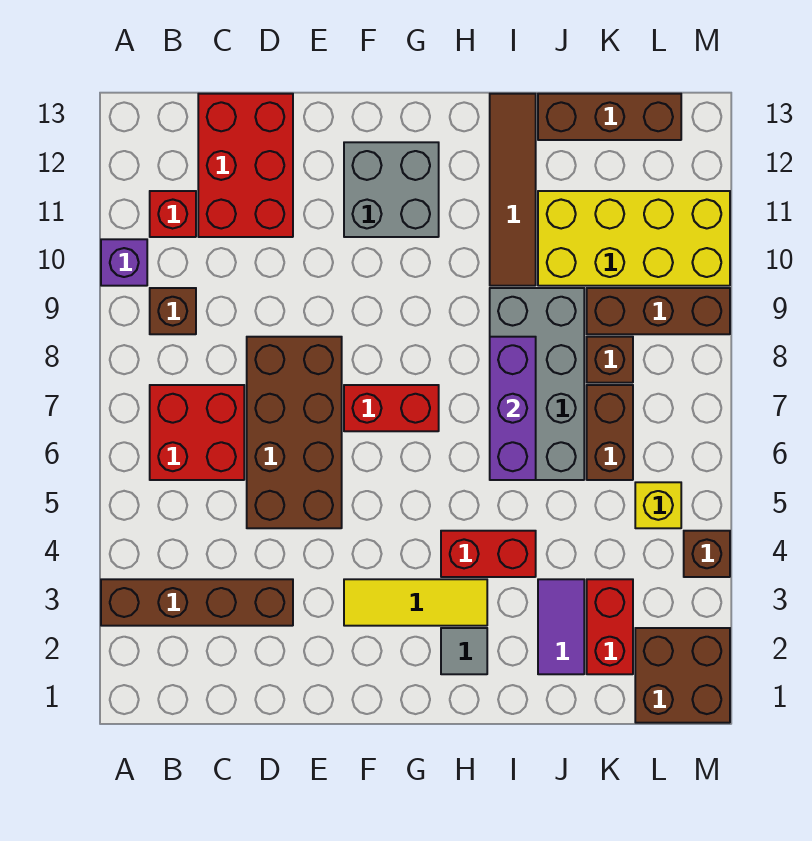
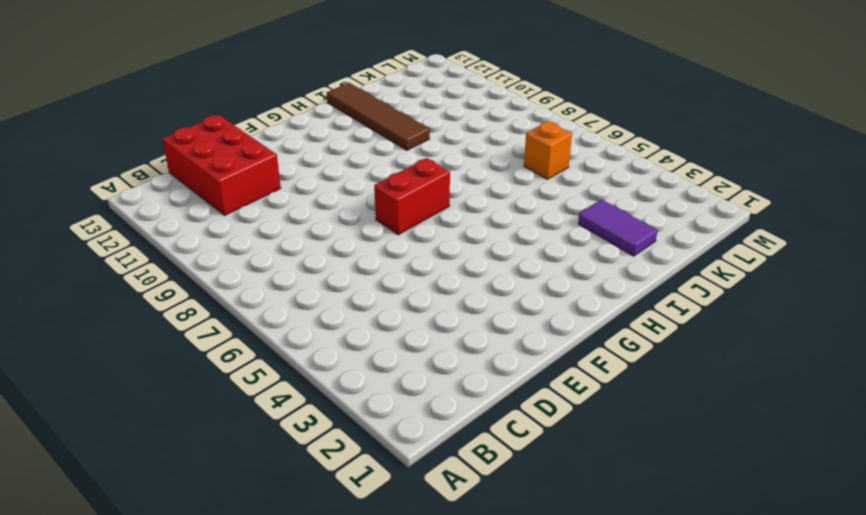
orange 1x1 brick [524,121,572,179] -> brown 1x2 brick [587,385,633,480]
none -> brown 1x4 brick [101,579,293,626]
none -> purple 1x1 brick [101,239,147,286]
none -> red 2x2 brick [150,385,244,480]

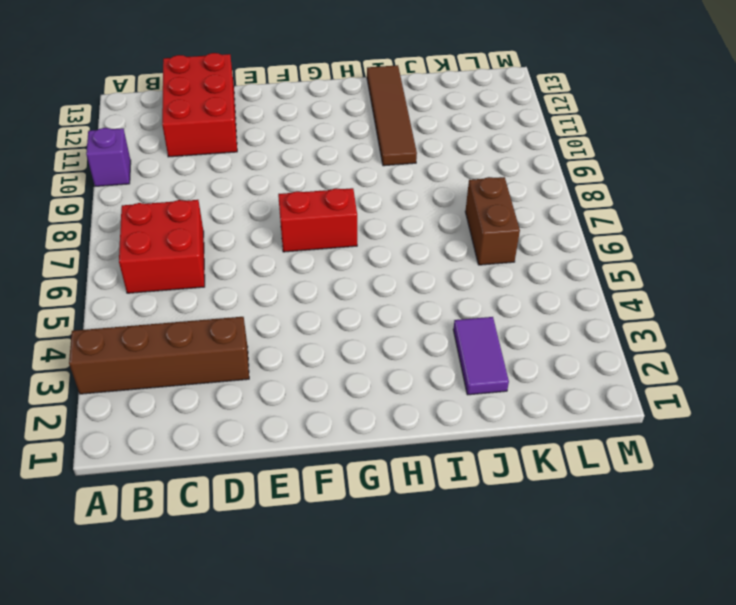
none -> brown 1x1 brick [150,288,196,334]
none -> red 1x1 brick [150,191,196,237]
none -> brown 2x4 brick [247,337,342,528]

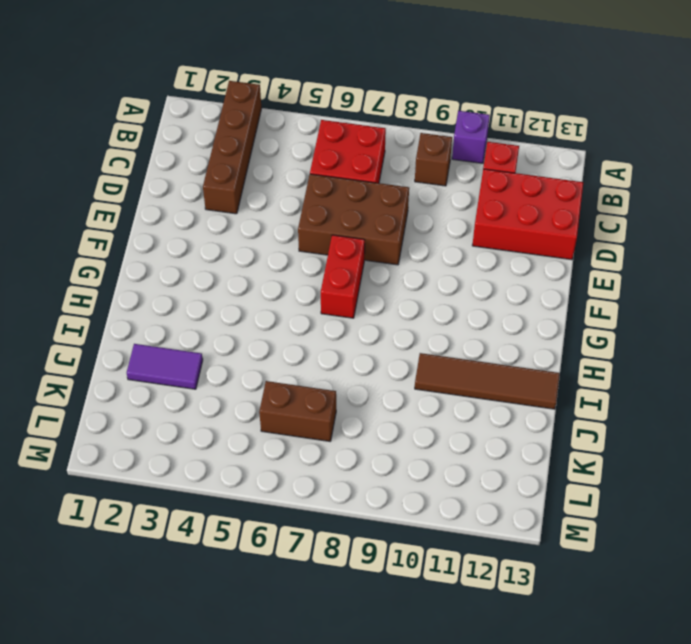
brown 2x3 brick [298,174,409,265] -> brown 2x4 brick [247,337,342,528]
none -> yellow 1x3 tile [344,579,487,626]
none -> grey 2x2 brick [344,142,439,237]
none -> grey 1x1 tile [441,628,487,674]

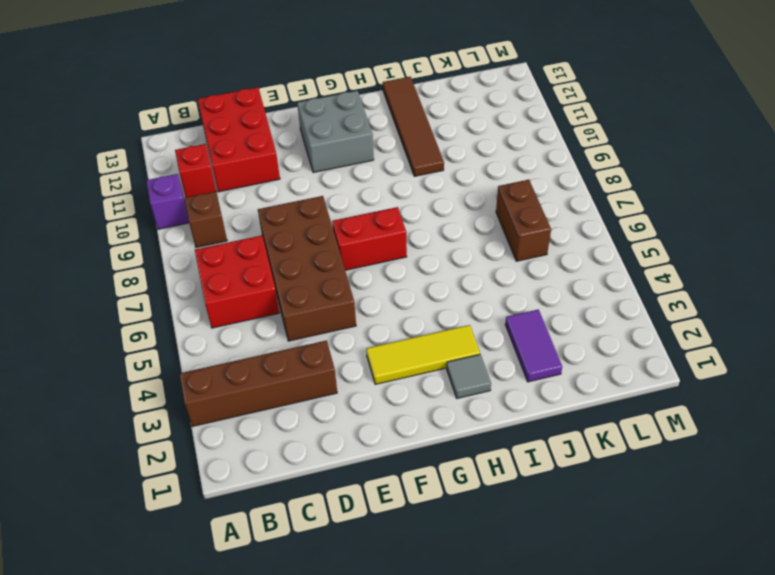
none -> red 1x2 brick [441,531,536,577]
none -> grey 2x4 brick [490,288,584,480]
none -> yellow 2x4 brick [538,191,730,286]

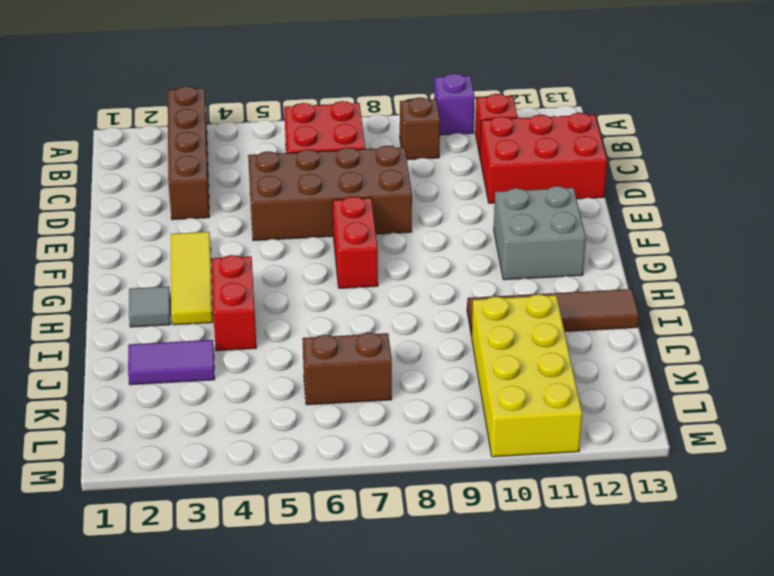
none -> grey 2x4 brick [490,288,584,480]
none -> brown 1x3 brick [538,94,681,140]
none -> red 1x2 brick [587,579,633,674]

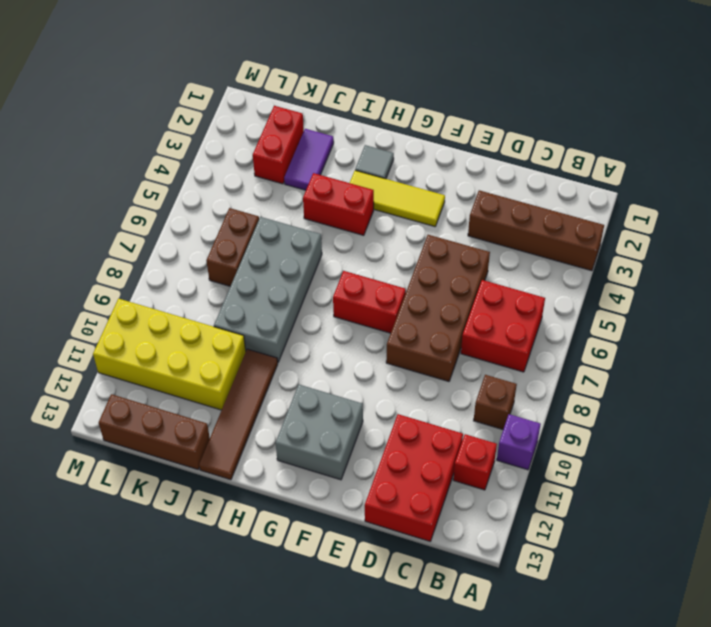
none -> brown 1x1 brick [587,337,633,383]
none -> brown 1x3 brick [587,288,730,334]
none -> brown 2x2 brick [635,628,730,723]

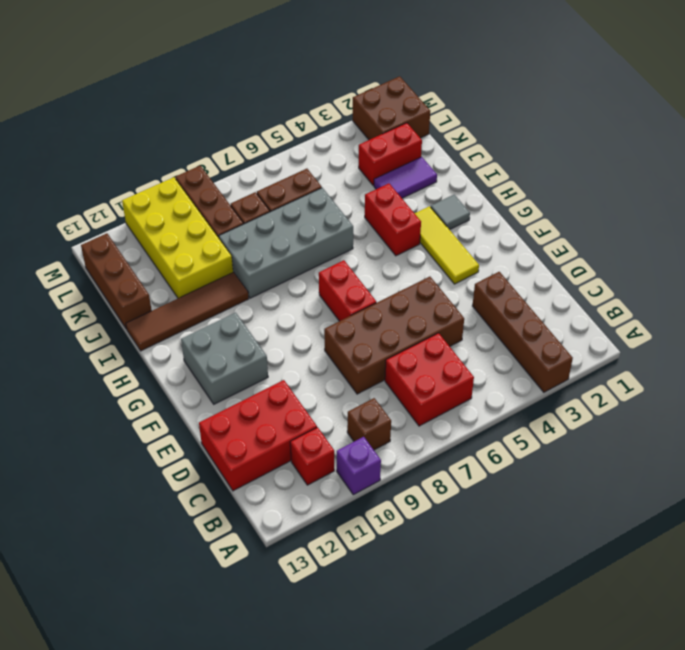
none -> yellow 1x1 brick [635,482,681,528]
none -> brown 1x1 brick [684,531,730,577]
none -> purple 1x3 brick [490,337,536,480]

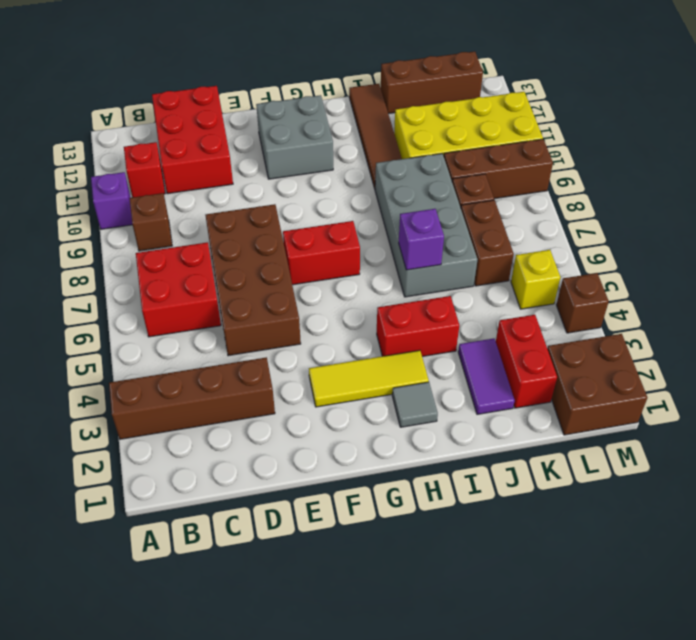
purple 1x1 brick [399,209,444,270] -> purple 1x3 brick [490,337,536,480]

